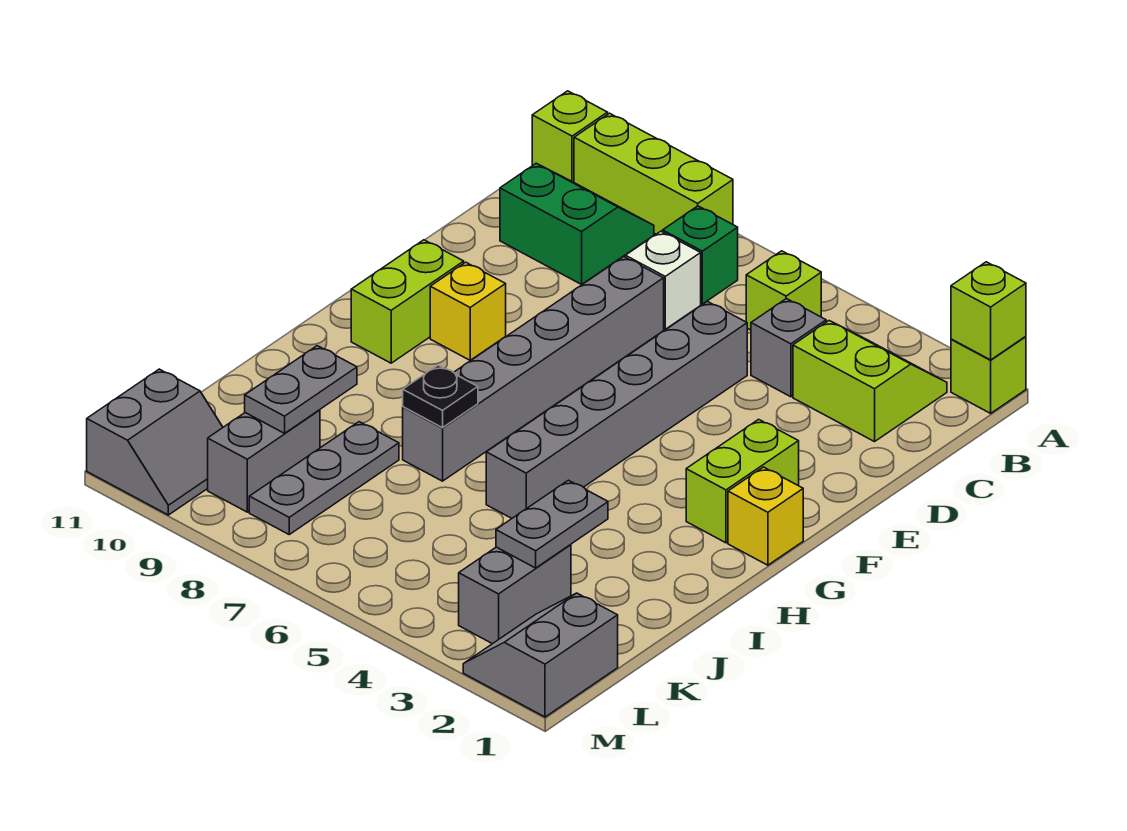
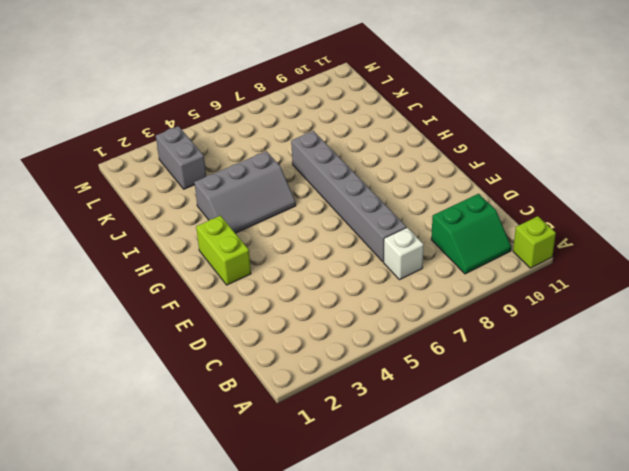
grey 2x3 slope [194,151,296,233] -> grey 1x6 brick [486,302,747,518]
none -> lime 1x1 brick [951,336,1026,413]
none -> lime 1x3 brick [574,113,733,234]
none -> lime 2x2 slope [793,321,947,442]

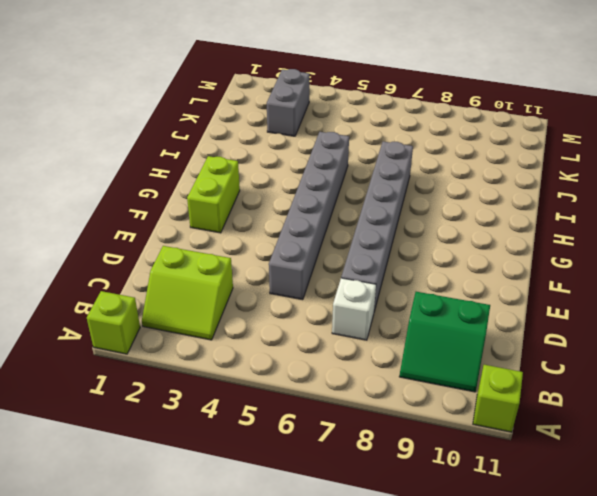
none -> lime 1x3 brick [574,113,733,234]
none -> lime 1x1 brick [746,251,821,330]
none -> green 1x1 brick [663,206,738,304]

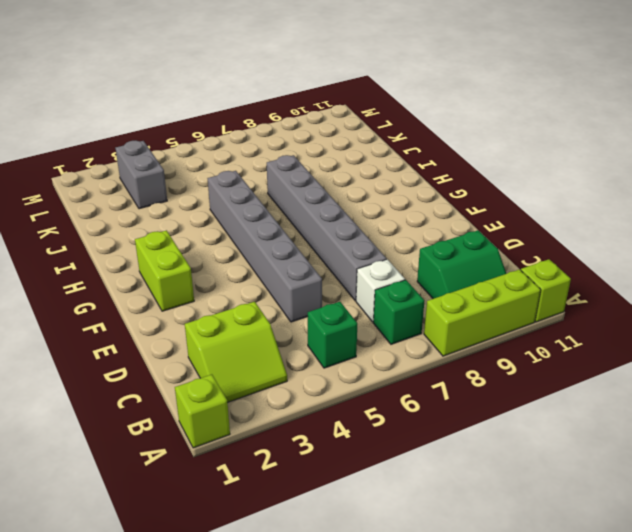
green 1x1 brick [308,302,357,368] -> lime 1x1 brick [746,251,821,330]
none -> grey 1x1 brick [751,299,826,397]
none -> yellow 1x1 brick [430,262,506,360]
none -> lime 1x2 brick [351,240,464,363]

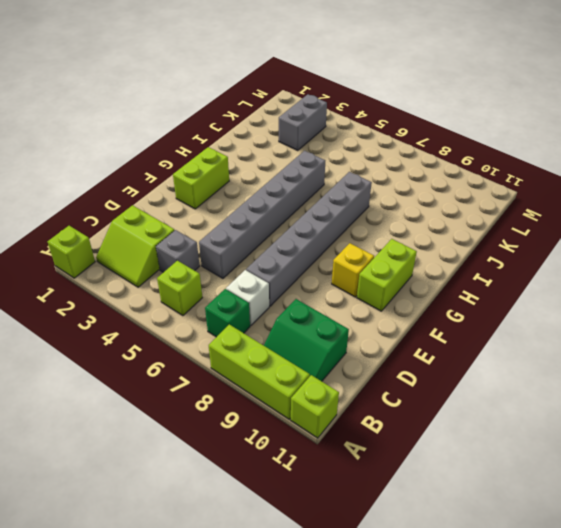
none -> yellow 1x1 brick [728,467,803,565]
none -> grey 1x3 plate [249,422,399,534]
none -> grey 1x2 brick [208,410,320,512]

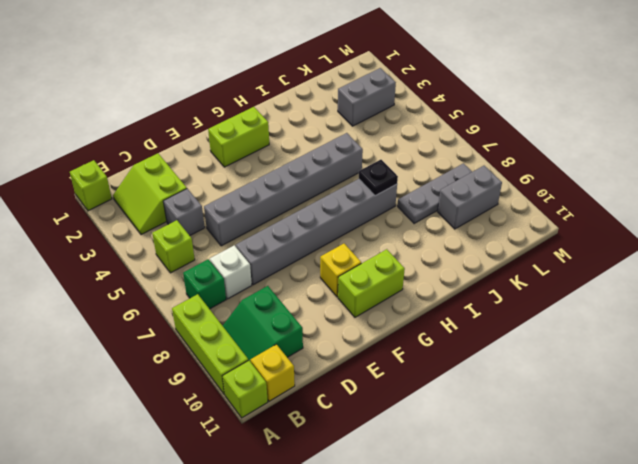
yellow 1x1 brick [251,344,295,401] -> yellow 1x1 brick moved to [728,467,803,565]
none -> grey 2x2 slope [463,593,618,717]
none -> grey 2x2 slope [87,369,223,515]
none -> lime 1x1 brick [951,262,1026,360]

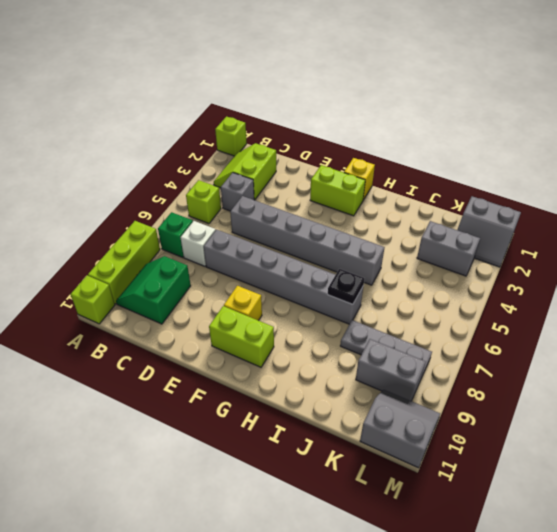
none -> lime 1x1 brick [951,262,1026,360]
none -> grey 1x2 plate [496,480,608,568]
none -> grey 1x2 plate [245,346,357,433]

